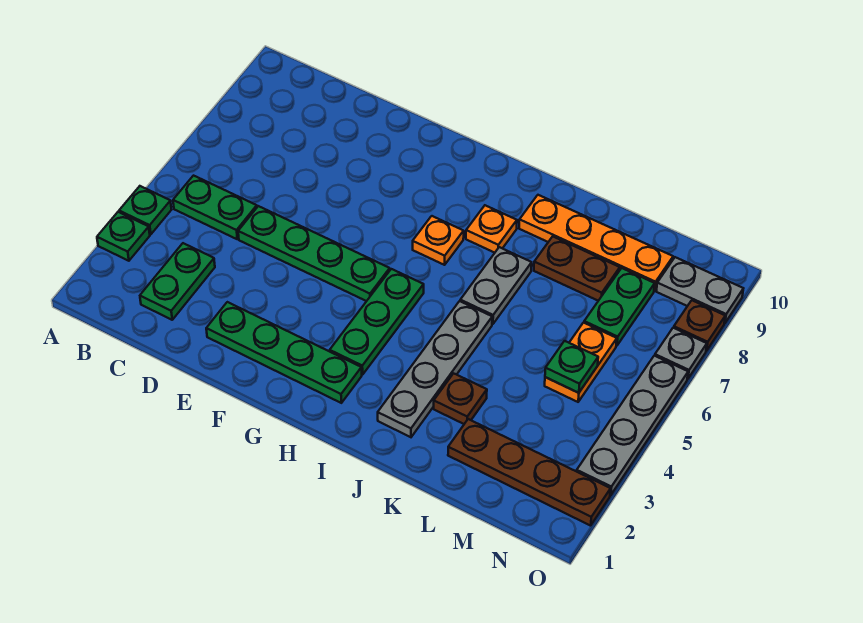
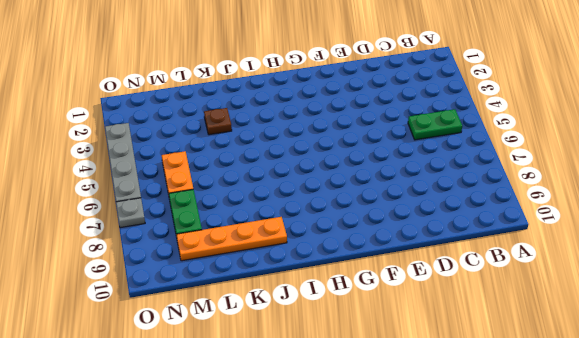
none -> green 1x1 plate [97,212,150,261]
none -> green 1x1 plate [119,186,171,234]
none -> green 1x2 plate [140,243,215,320]

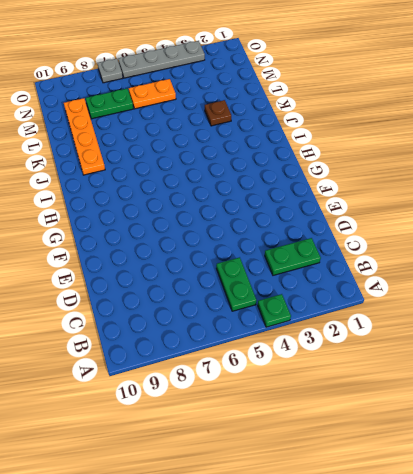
none -> green 1x1 plate [97,212,150,261]
none -> green 1x4 plate [238,206,390,301]
none -> green 1x4 plate [206,302,362,403]

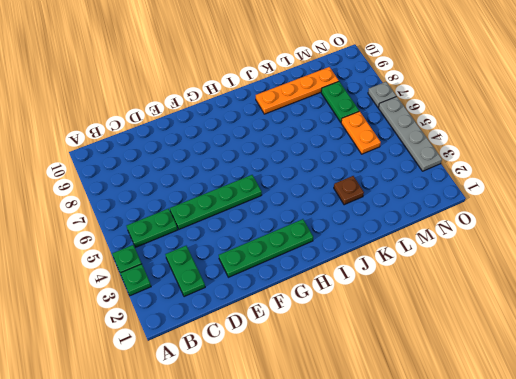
none -> green 1x3 plate [330,269,424,375]
none -> orange 1x1 plate [413,216,464,265]
none -> orange 1x1 plate [466,205,517,253]

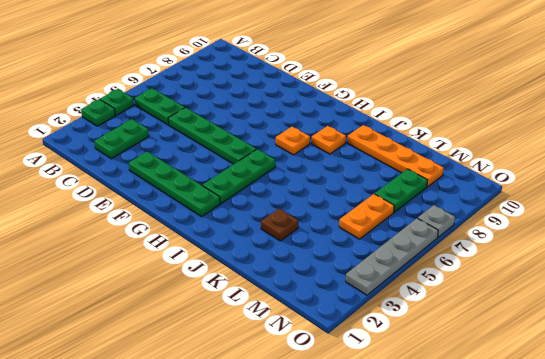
none -> grey 1x4 plate [378,301,492,437]
none -> grey 1x2 plate [460,247,532,324]
none -> brown 1x2 plate [534,237,620,301]

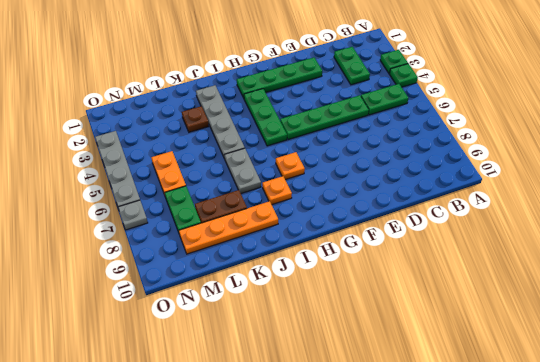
none -> brown 1x4 plate [448,419,611,526]
none -> grey 1x2 plate [656,257,743,323]
none -> brown 1x1 plate [674,300,725,351]

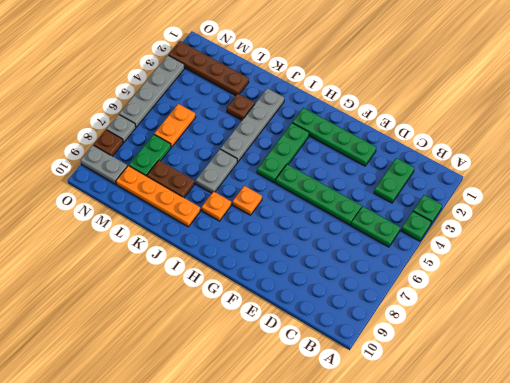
none -> green 1x1 plate [545,341,598,393]

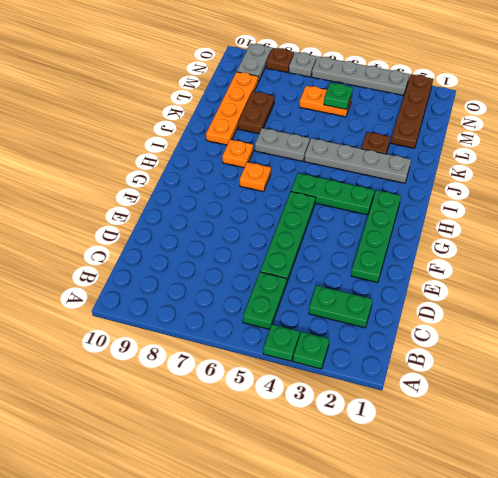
none -> green 1x2 plate [584,268,655,346]

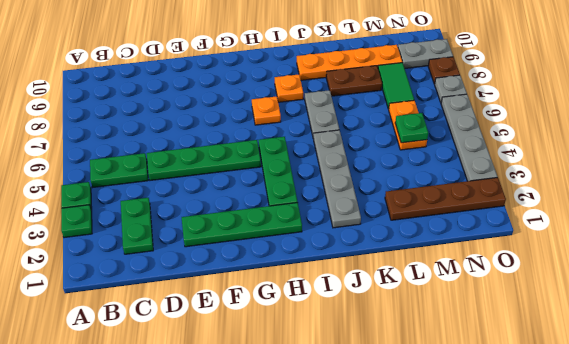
green 1x2 tile [378,63,414,109] -> green 1x2 plate [584,268,655,346]
none -> brown 1x1 plate [434,373,487,424]

